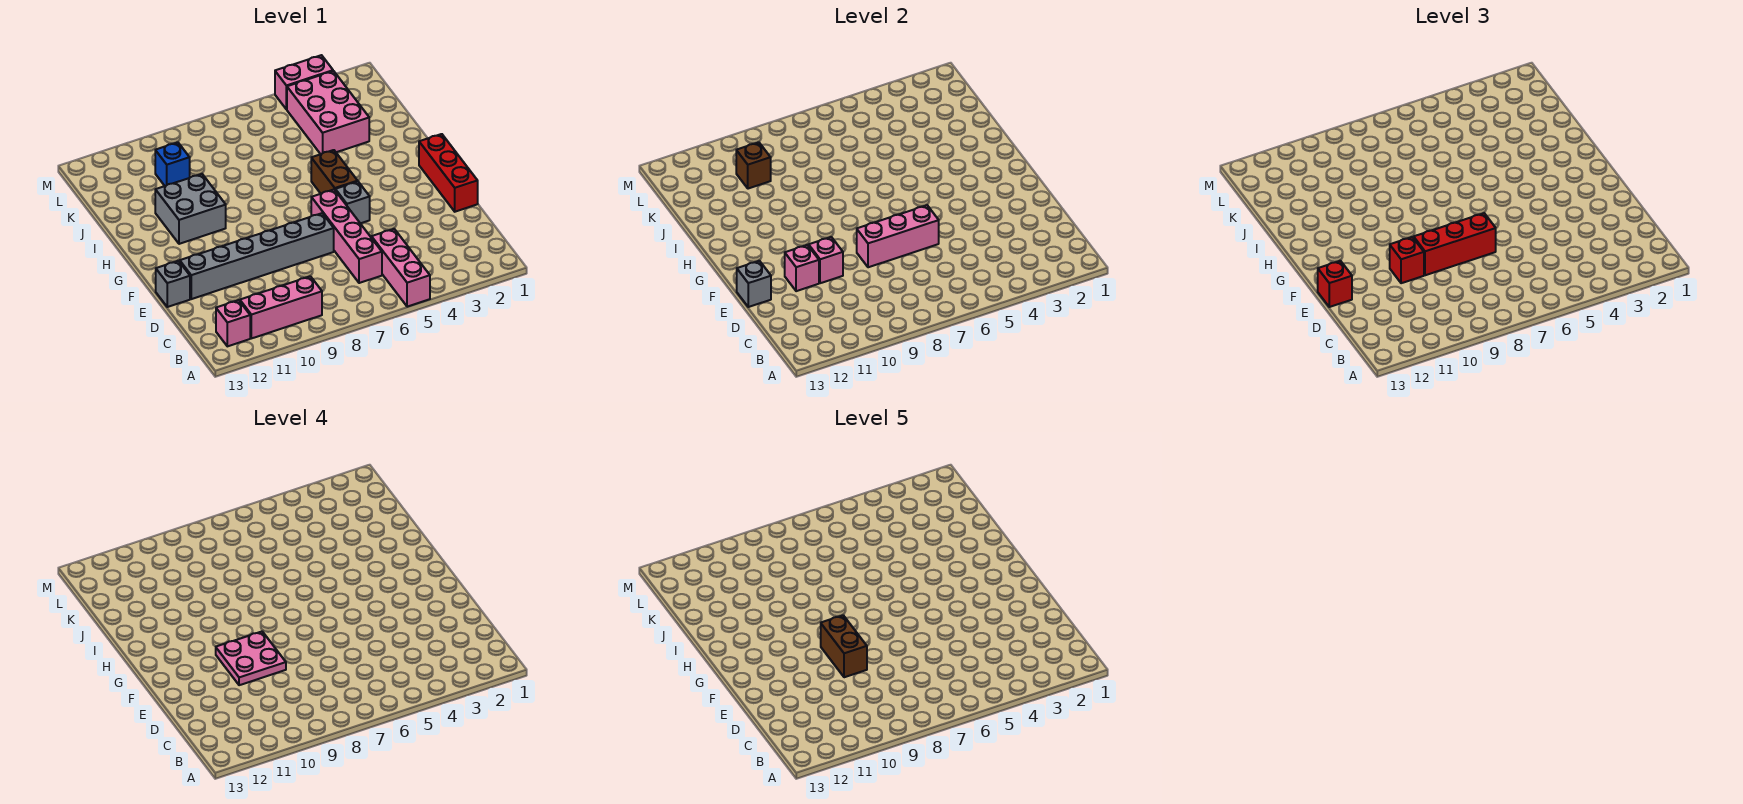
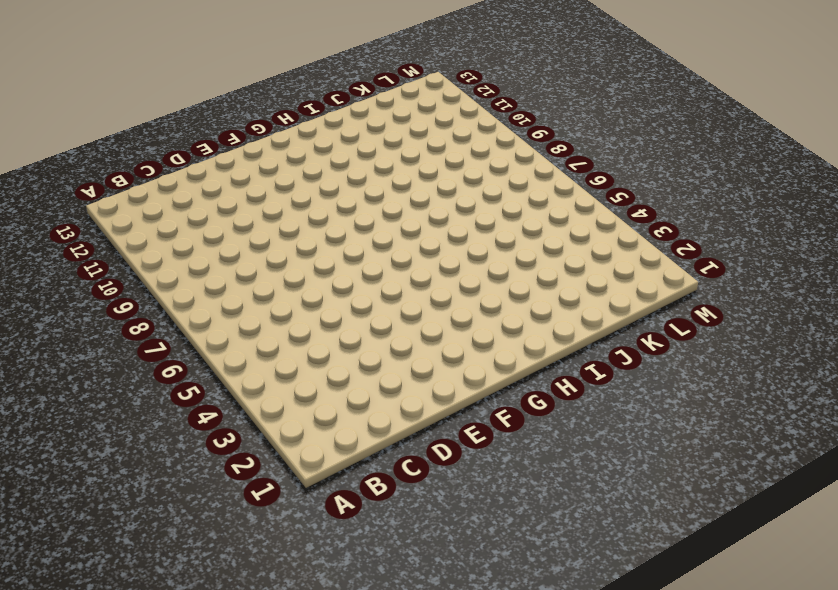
none -> pink 1x3 brick [372,229,430,307]
none -> pink 1x3 brick [240,276,322,338]
none -> pink 1x1 brick [216,300,250,346]

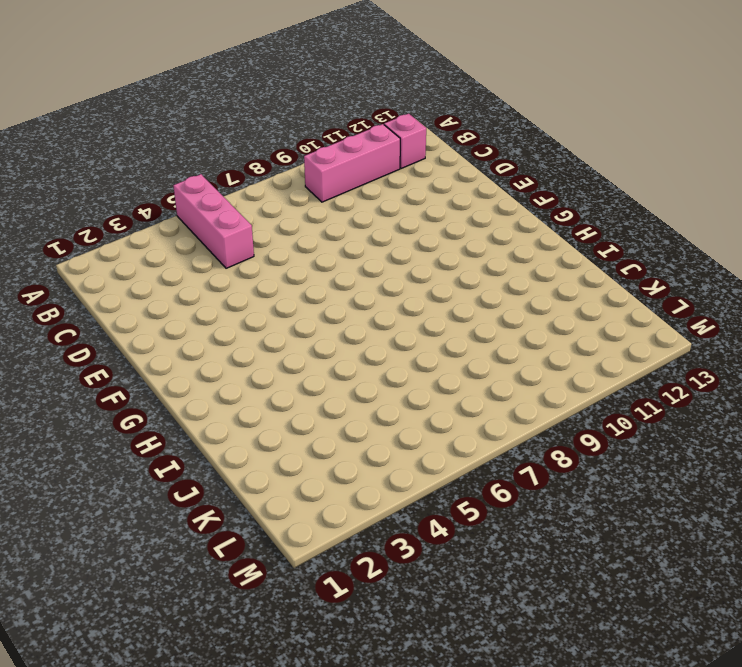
none -> pink 1x4 brick [311,190,382,283]
none -> red 1x3 brick [419,134,478,212]
none -> grey 1x6 brick [180,213,334,299]

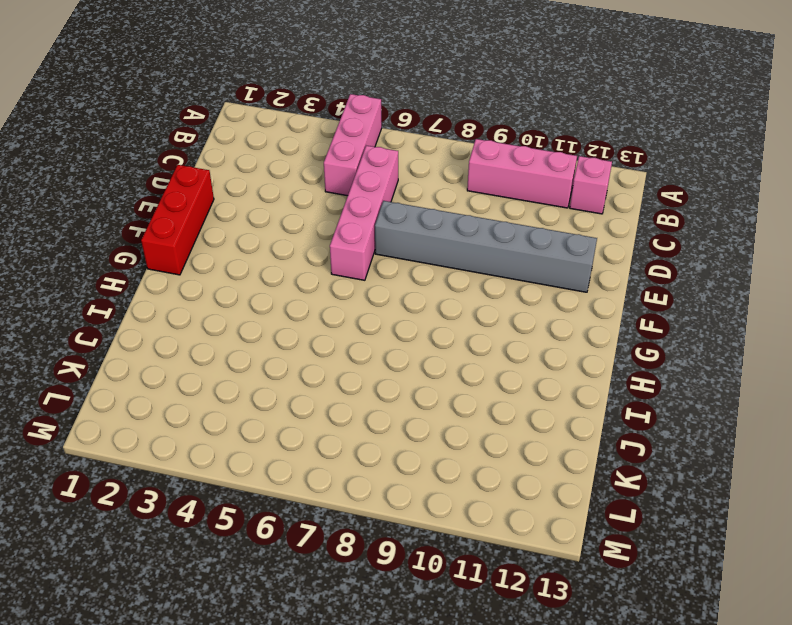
none -> grey 1x1 brick [156,261,190,307]
none -> grey 1x1 brick [335,182,370,223]
none -> brown 1x2 brick [311,150,358,194]

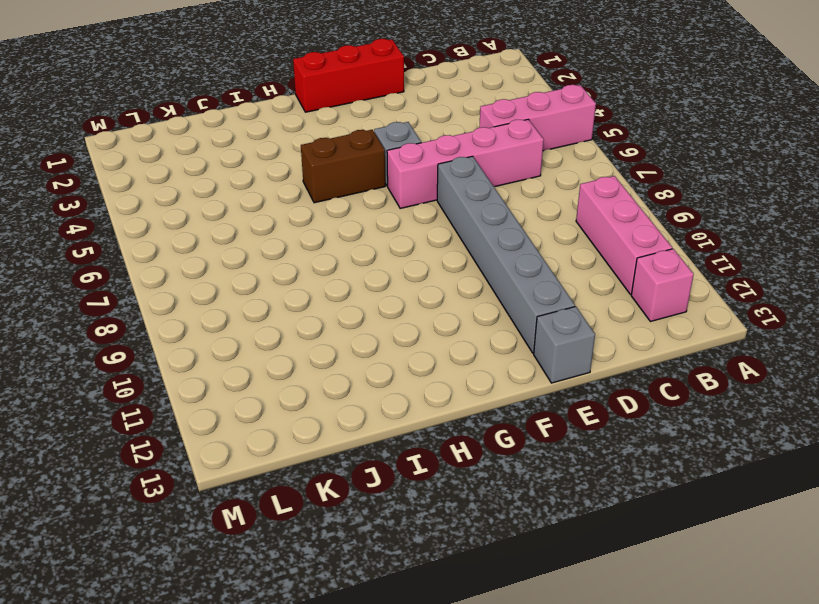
none -> grey 2x2 brick [155,174,226,244]
none -> pink 2x3 brick [287,71,369,154]
none -> blue 1x1 brick [155,142,190,186]

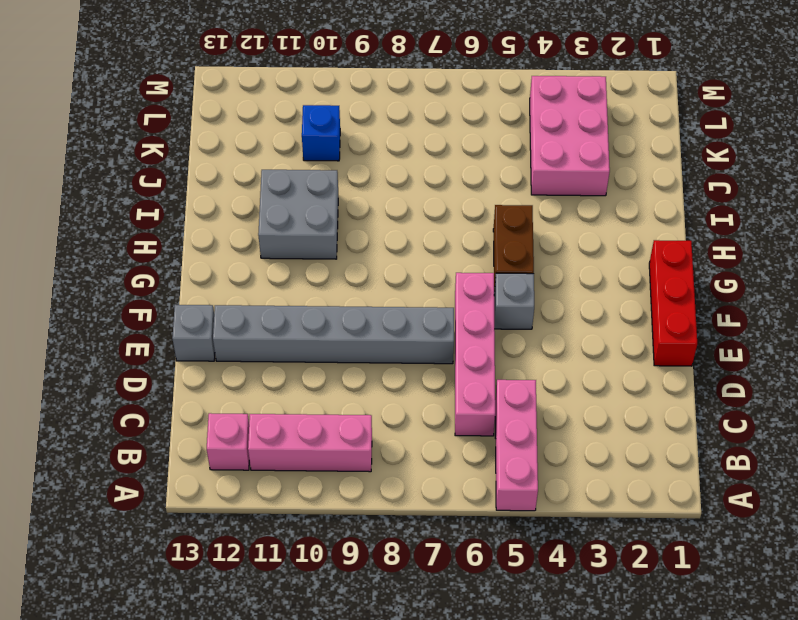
none -> pink 1x2 brick [275,55,333,109]
none -> pink 1x3 brick [857,205,939,267]
none -> pink 1x1 brick [809,237,843,283]

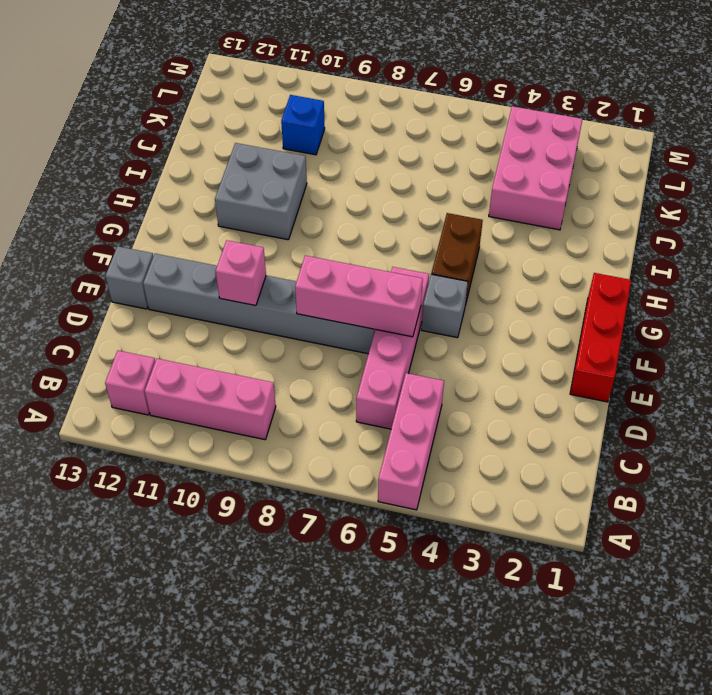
none -> pink 1x2 brick [275,55,333,109]
none -> pink 1x1 brick [785,245,819,291]
none -> grey 1x1 brick [737,261,771,307]

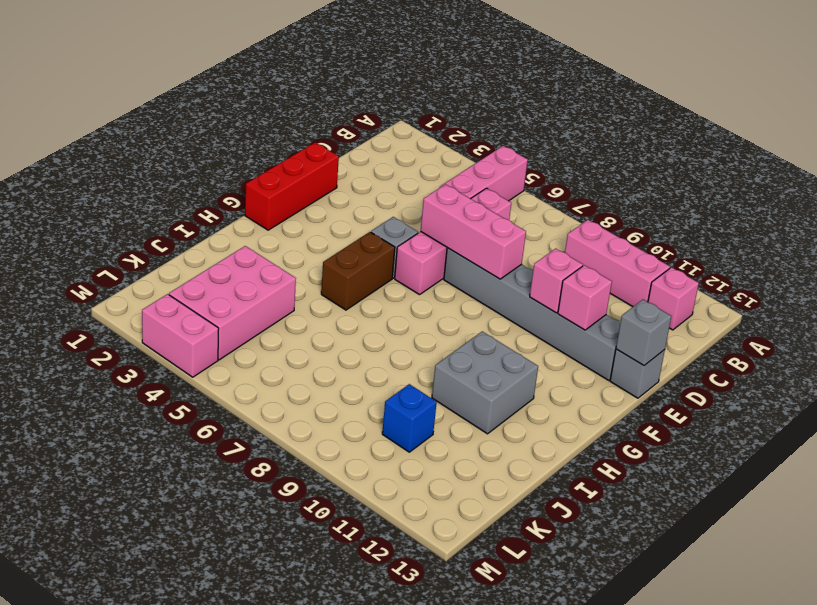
none -> brown 1x1 brick [736,142,771,189]
none -> red 1x3 brick [1414,213,1496,275]
none -> red 1x1 brick [1390,237,1424,283]

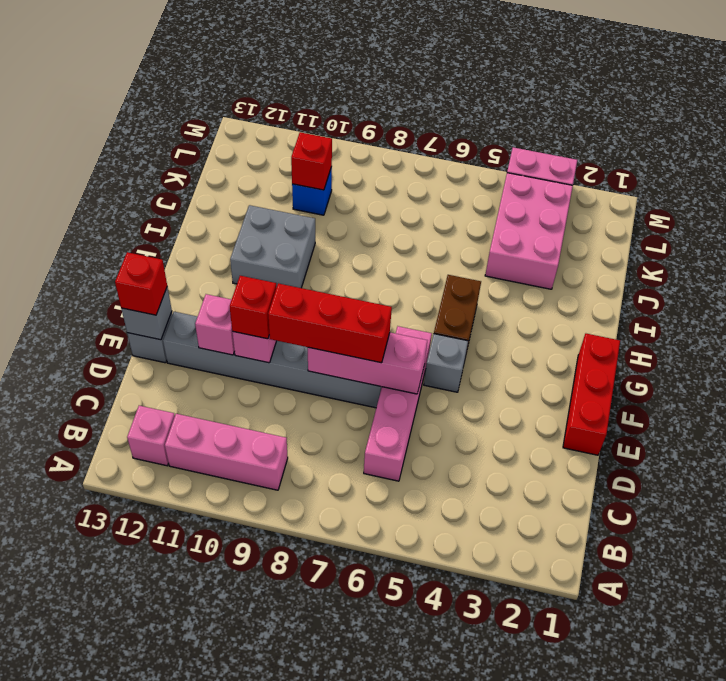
red 1x1 brick [291,132,332,190] -> brown 1x1 brick [736,142,771,189]
none -> pink 1x3 brick [372,229,430,307]
none -> pink 2x2 plate [216,632,286,685]
none -> brown 1x2 brick [821,615,867,677]

